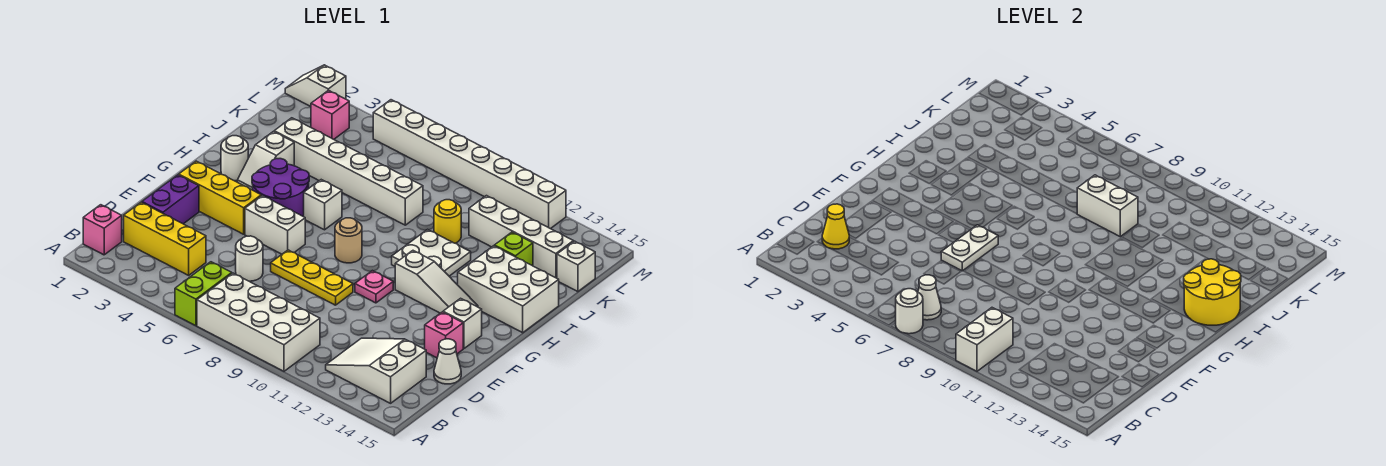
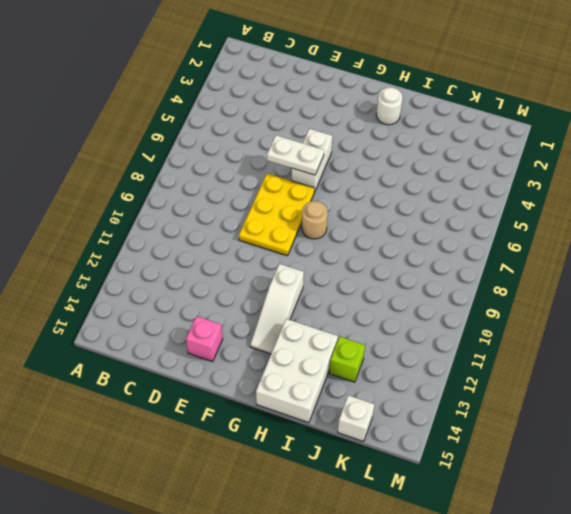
yellow 2x3 plate [239,173,314,256] -> yellow 1x3 plate [271,250,353,305]
none -> lime 1x2 brick [175,262,232,326]
none -> white 2x4 brick [197,273,320,371]
none -> pink 1x1 brick [83,205,122,255]
none -> white 2x3 slope [326,338,426,403]

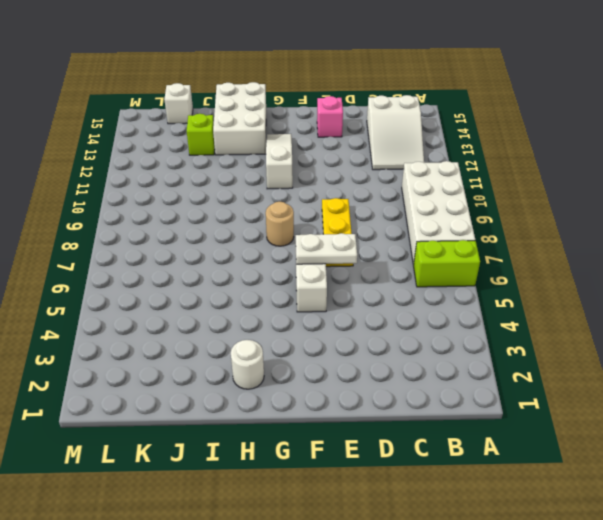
none -> pink 1x1 brick [83,205,122,255]
none -> yellow 1x3 brick [124,202,206,275]
none -> purple 1x2 brick [142,175,199,224]
none -> white 1x1 round brick [236,236,263,281]

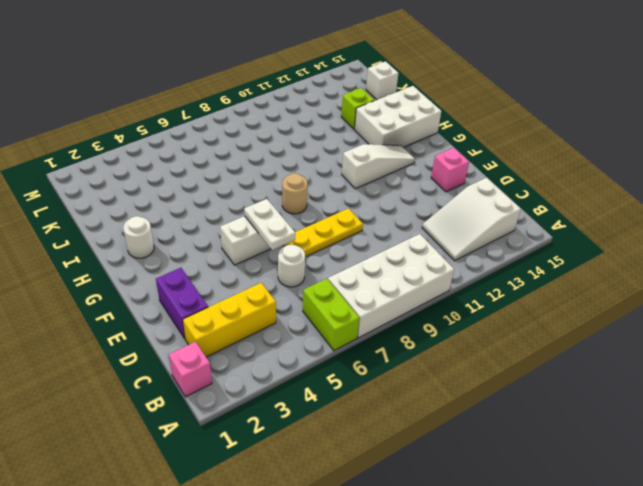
none -> white 1x1 cone [434,339,461,384]
none -> yellow 1x3 brick [179,161,261,234]
none -> pink 1x1 plate [355,271,393,303]
none -> white 1x1 brick [443,298,482,349]

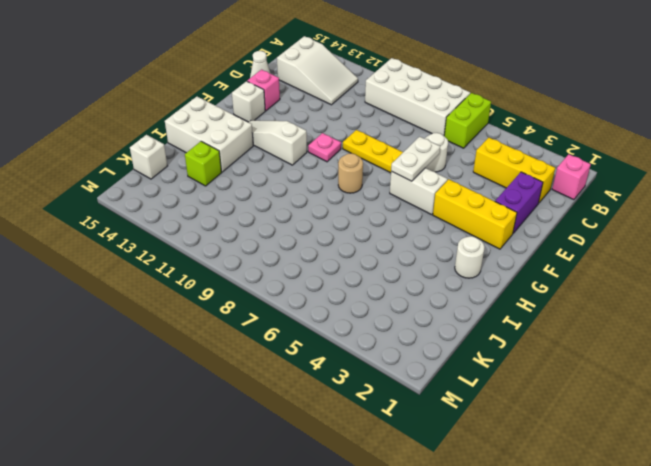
none -> purple 2x2 round brick [252,159,309,217]
none -> white 1x2 slope [238,132,294,190]
none -> white 1x1 brick [304,180,342,230]
none -> white 2x2 plate [392,229,471,276]

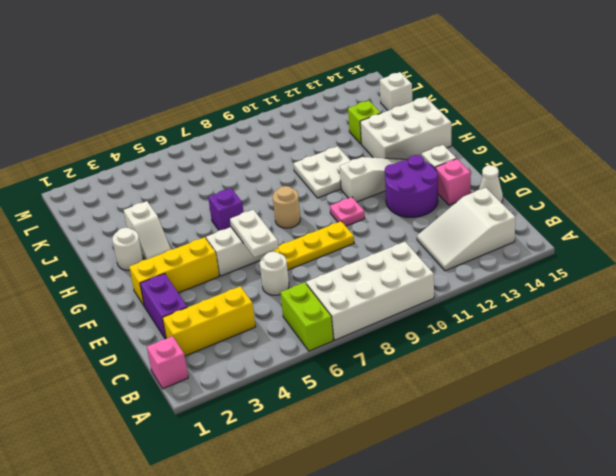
purple 2x2 round brick [385,155,438,217] -> purple 2x2 round brick moved to [252,159,309,217]
purple 1x1 brick [208,188,243,230] -> white 1x1 brick [304,180,342,230]
none -> white 1x6 brick [274,118,423,225]
none -> yellow 1x1 round brick [434,200,461,243]
none -> white 1x4 brick [469,196,573,278]
none -> pink 1x1 brick [311,90,349,139]

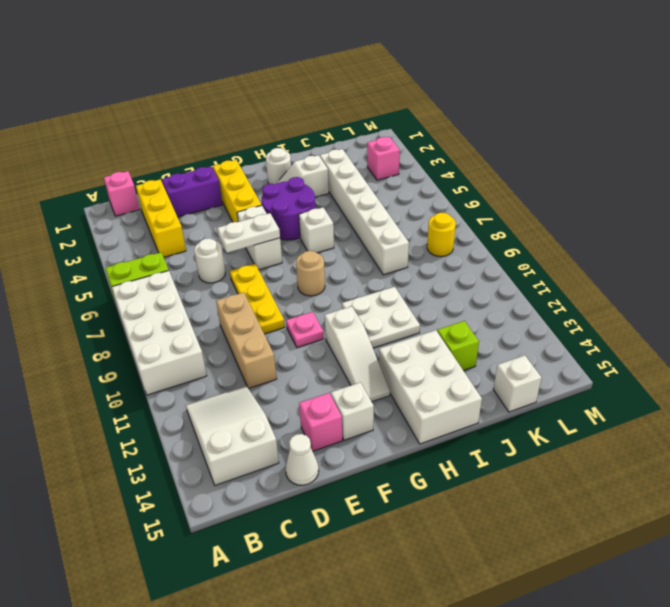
tan 1x3 brick [216,292,277,389] -> none
yellow 1x1 round brick [427,213,456,257] -> yellow 1x1 round brick moved to [434,200,461,243]
none -> white 1x4 brick [469,196,573,278]
none -> white 1x2 slope [285,65,346,107]
none -> white 1x8 brick [373,100,566,229]
none -> white 1x1 round brick [895,289,923,334]

